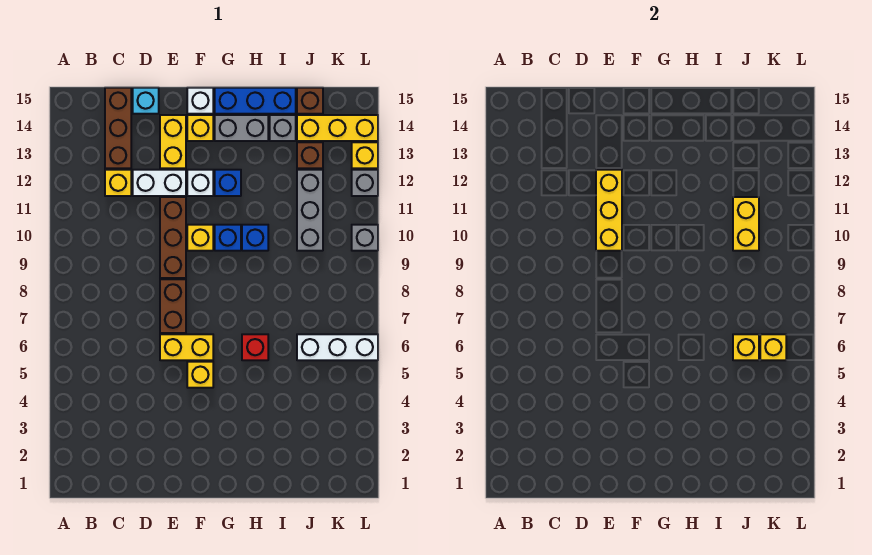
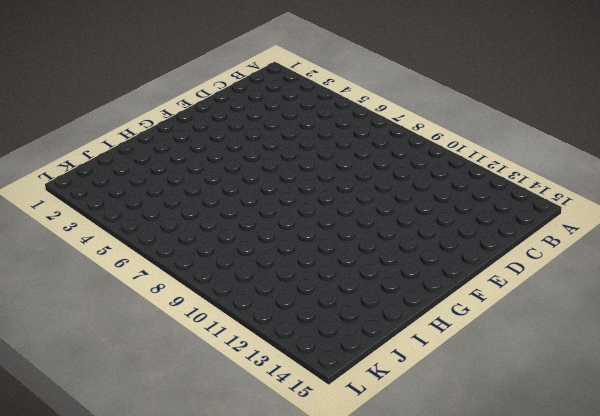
none -> yellow 1x1 brick [105,170,131,196]
none -> brown 1x3 brick [105,88,131,168]
none -> white 1x2 brick [133,170,186,196]
none -> cyan 1x1 brick [133,88,159,114]

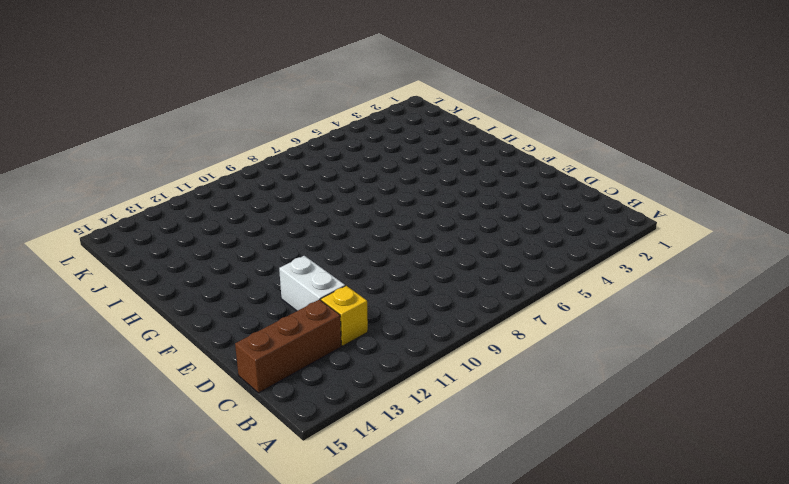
none -> cyan 1x1 brick [133,88,159,114]
none -> yellow 1x2 brick [160,334,213,360]
none -> brown 1x2 brick [160,279,186,333]
none -> brown 1x3 brick [160,197,186,278]

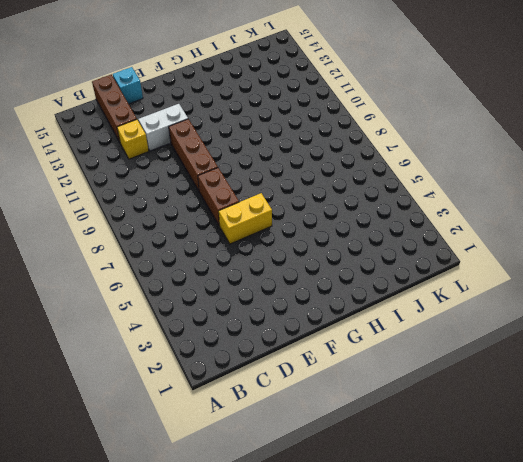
none -> yellow 1x2 brick [160,115,186,168]
none -> yellow 1x1 brick [187,362,213,388]
none -> yellow 1x1 brick [187,225,213,251]
none -> white 1x1 brick [187,170,213,196]

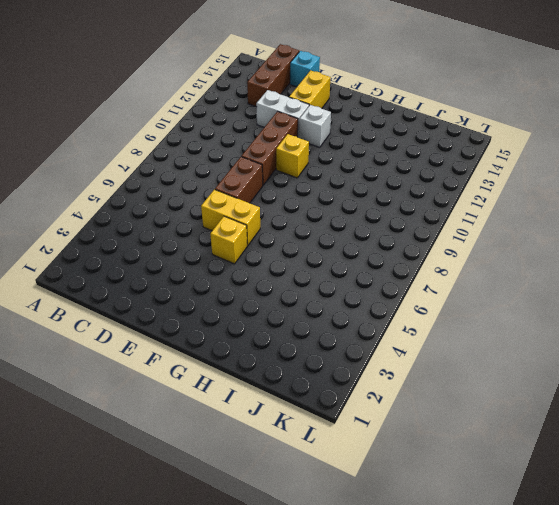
none -> yellow 1x1 brick [105,170,131,196]
none -> yellow 1x1 brick [187,115,213,141]
none -> white 1x1 brick [187,88,213,114]
none -> blue 1x1 brick [215,225,241,251]

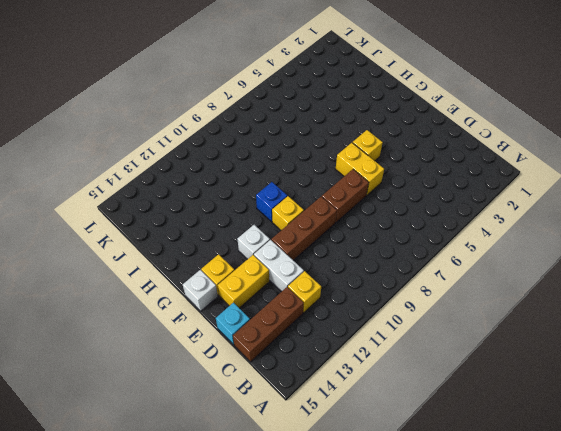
none -> blue 1x1 brick [215,170,241,196]
none -> grey 1x2 brick [215,115,268,141]
none -> blue 1x3 brick [215,88,296,114]
none -> red 1x1 brick [242,334,268,360]

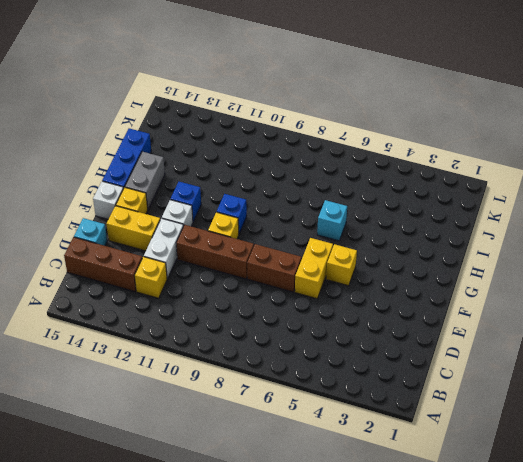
cyan 1x1 brick [317,200,347,241] -> red 1x1 brick [242,334,268,360]
none -> blue 1x1 brick [242,225,268,251]
none -> grey 1x1 brick [270,115,296,141]
none -> white 1x3 brick [297,334,378,360]
none -> grey 1x3 brick [297,170,323,251]

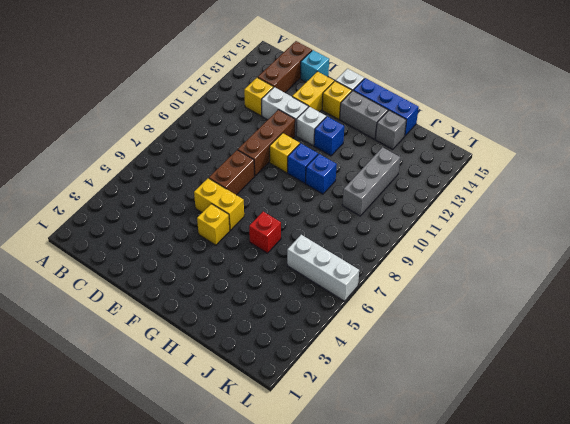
none -> brown 1x1 brick [297,142,323,168]
none -> yellow 1x3 brick [297,115,378,141]
none -> brown 1x1 brick [297,88,323,114]
none -> grey 1x1 brick [352,225,378,251]

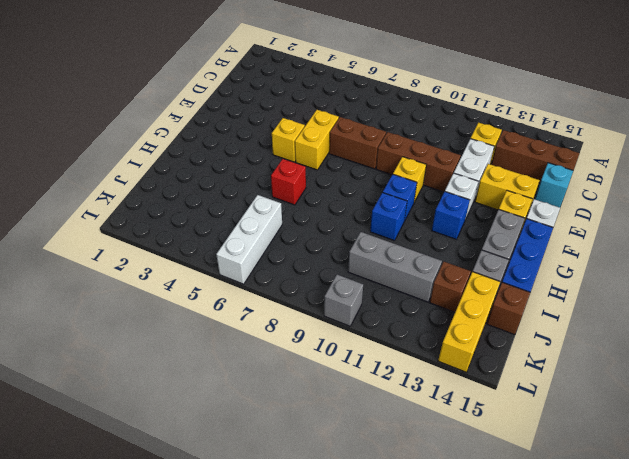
none -> grey 1x1 brick [352,170,378,196]
none -> yellow 1x1 brick [352,142,378,168]
none -> yellow 1x3 brick [596,170,622,251]
none -> yellow 1x1 brick [733,334,759,360]

